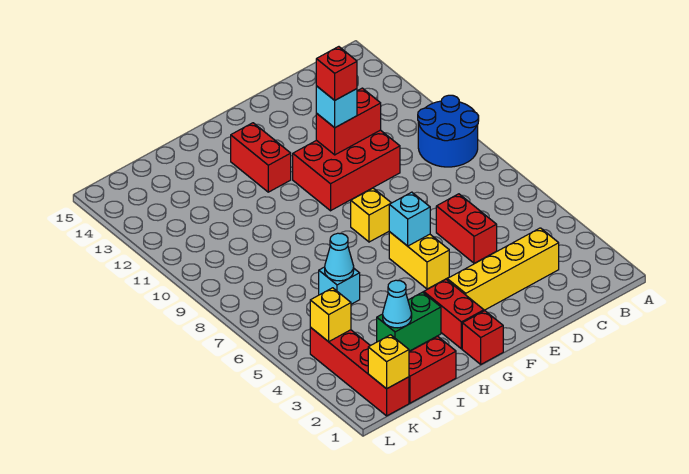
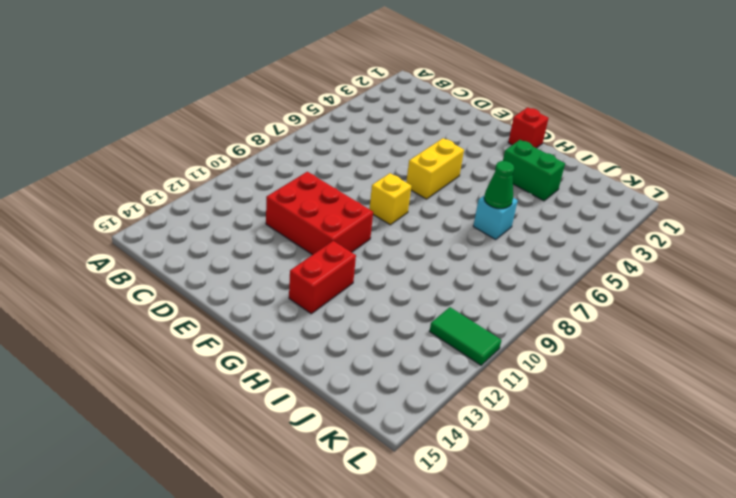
green 1x1 cone [484,161,514,209] -> cyan 1x1 cone [325,233,354,281]
green 1x2 tile [429,307,501,365] -> none
none -> blue 2x2 round brick [418,95,479,167]
none -> yellow 1x4 brick [447,228,559,310]
none -> red 1x2 brick [436,194,497,263]

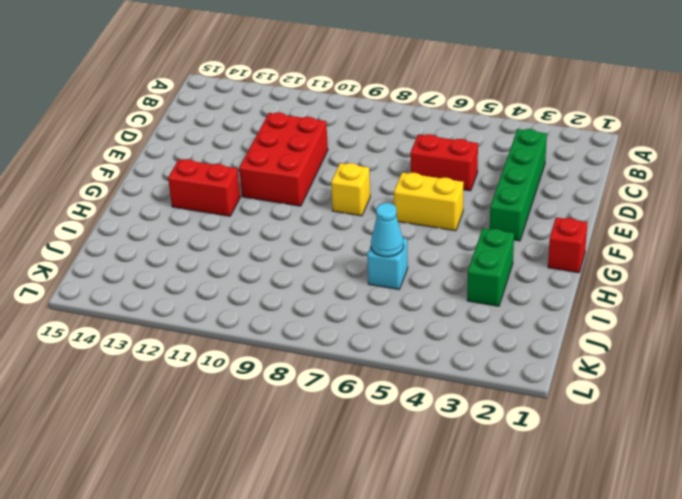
green 1x4 brick [490,129,547,241] -> yellow 1x4 brick [447,228,559,310]
none -> blue 2x2 round brick [418,95,479,167]
none -> red 1x2 brick [424,279,484,349]
none -> red 1x2 brick [409,336,456,403]

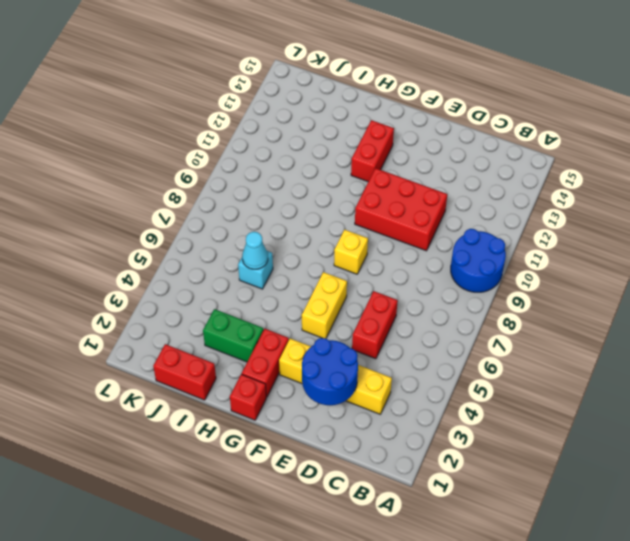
blue 2x2 round brick [302,338,358,405] -> none
none -> red 1x4 brick [310,327,409,416]
none -> red 1x2 brick [316,88,381,155]
none -> cyan 1x1 brick [389,192,430,246]

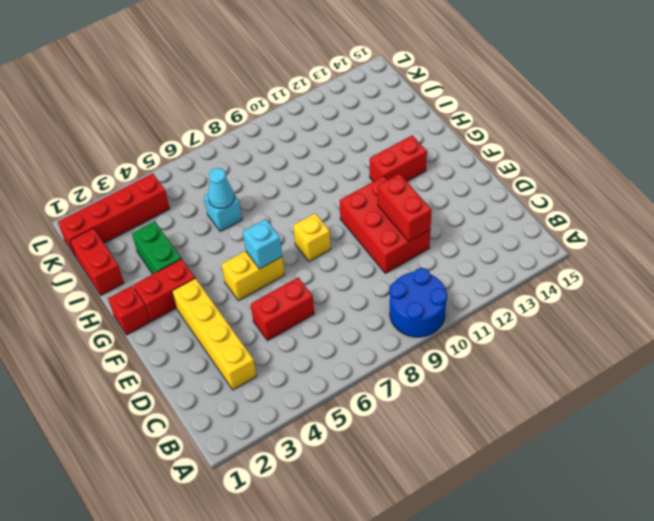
none -> cyan 1x1 cone [383,280,412,328]
none -> yellow 1x1 brick [368,335,409,389]
none -> yellow 1x1 brick [310,288,351,342]

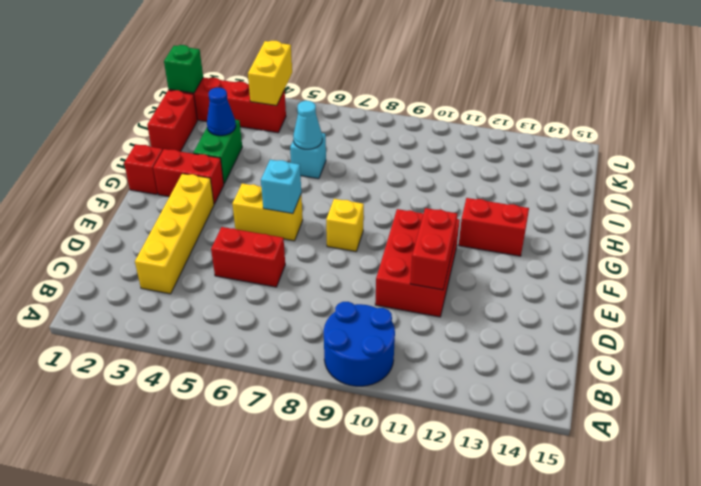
blue 1x1 cone [207,88,236,136] -> cyan 1x1 cone [383,280,412,328]
green 1x1 brick [164,45,203,93] -> yellow 1x1 brick [368,335,409,389]
yellow 1x2 brick [248,41,292,106] -> yellow 1x1 brick [310,288,351,342]
none -> cyan 1x1 brick [316,86,357,128]
none -> red 1x1 brick [316,47,357,100]

